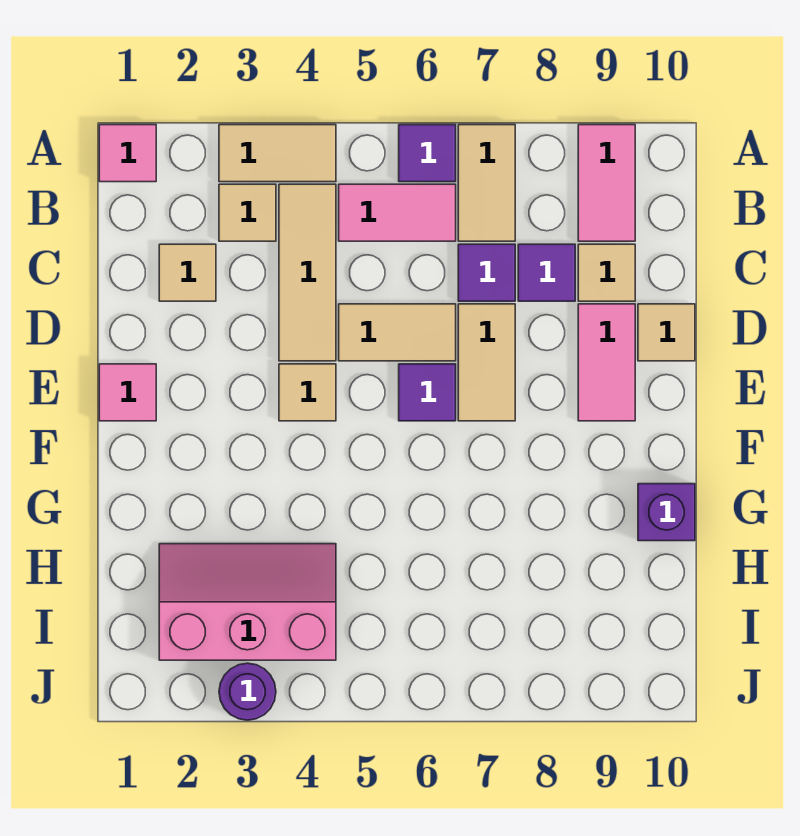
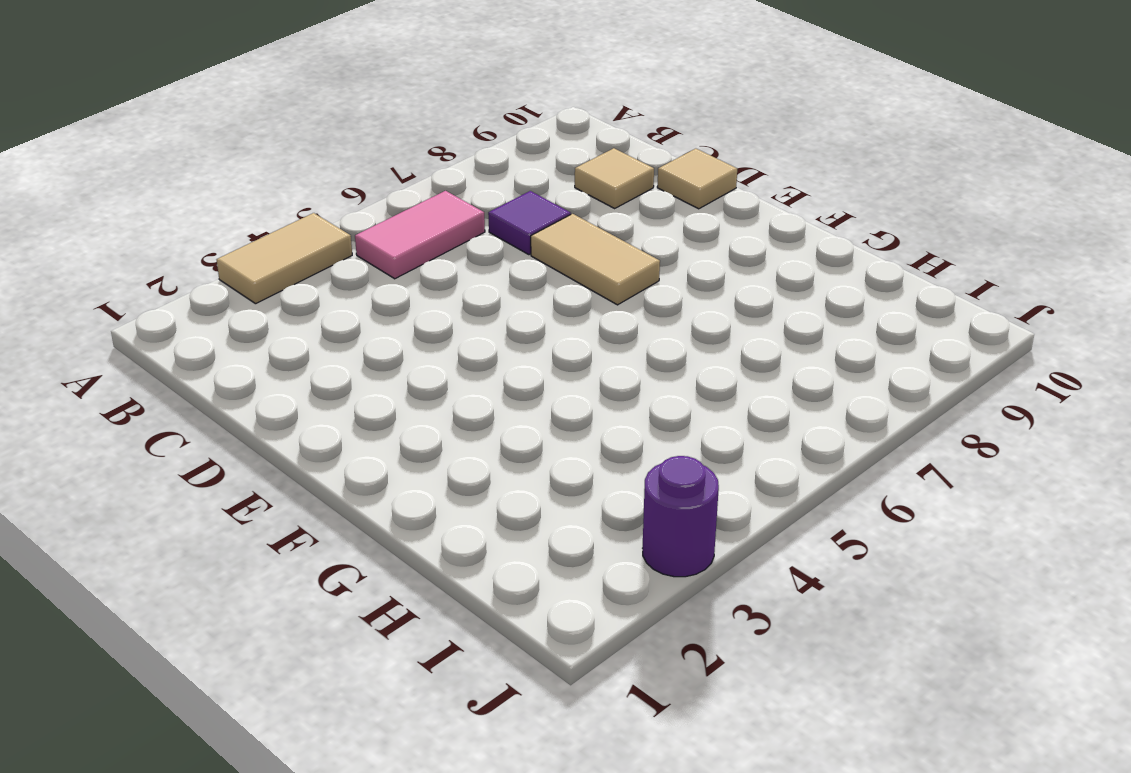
none -> pink 1x1 tile [99,125,156,182]
none -> purple 1x1 tile [399,125,456,182]
none -> tan 1x2 tile [458,125,515,241]

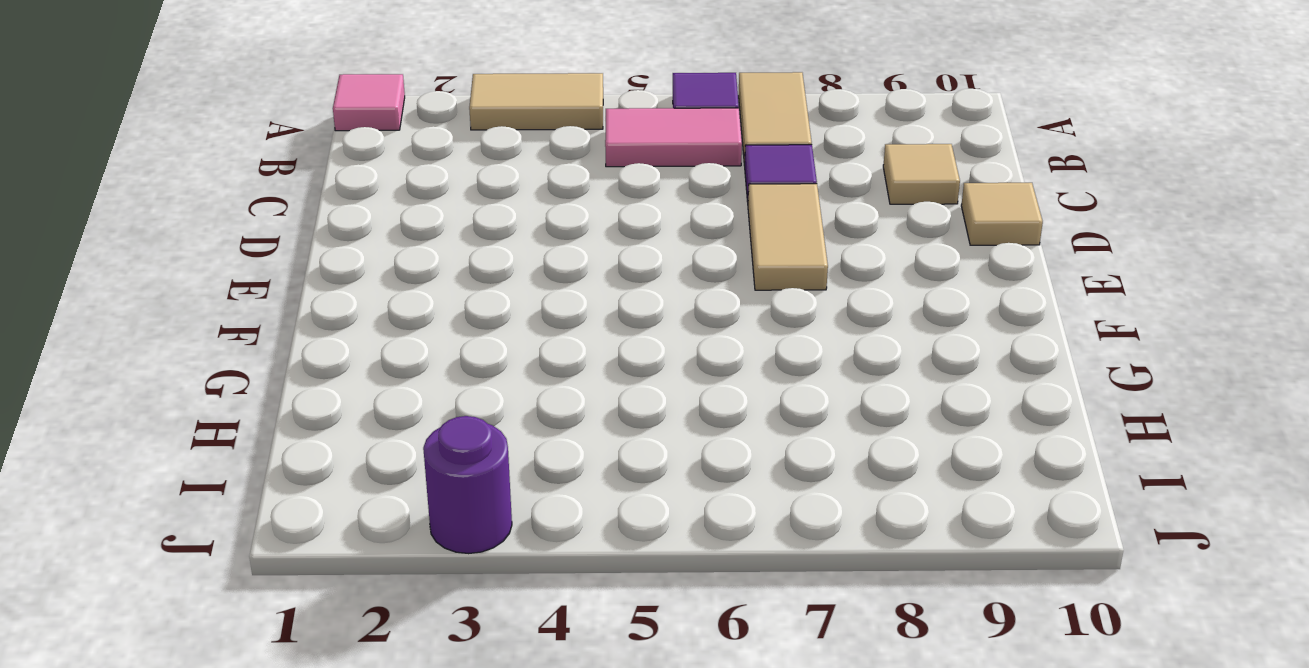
none -> pink 1x2 tile [578,125,635,241]
none -> tan 1x1 tile [219,184,276,241]
none -> tan 1x3 tile [279,184,336,361]

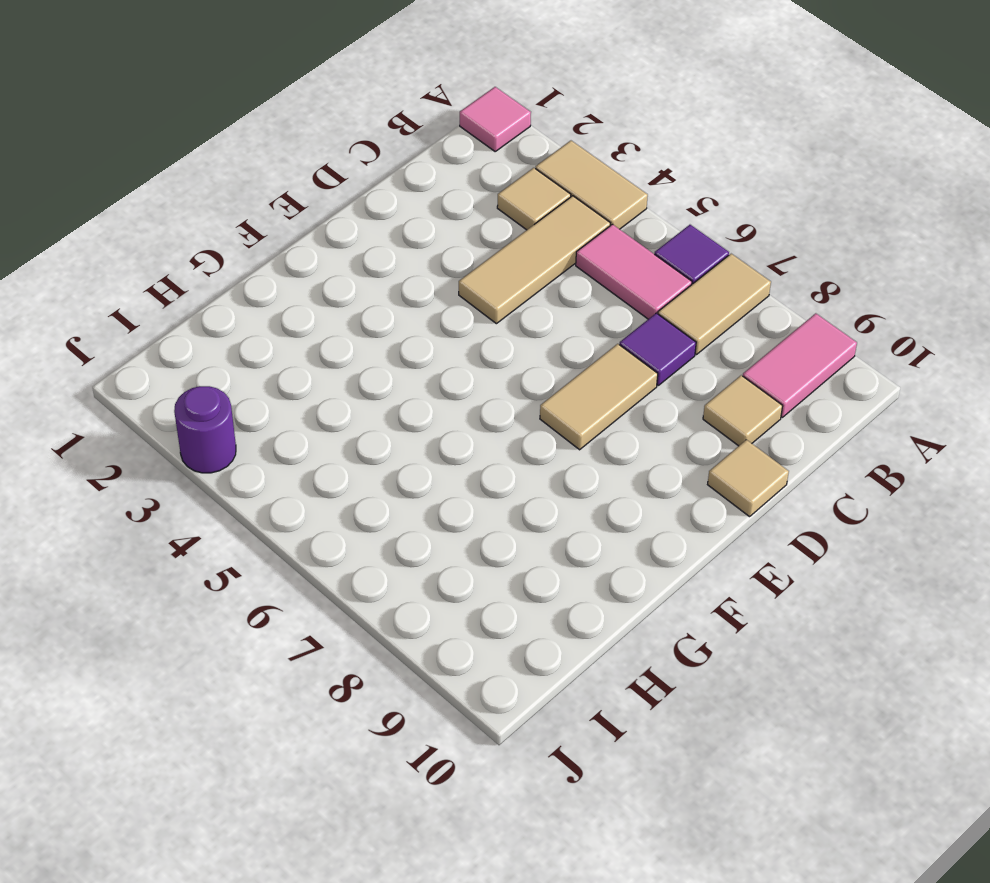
none -> tan 1x1 tile [159,244,216,301]
none -> purple 1x1 tile [518,244,575,301]
none -> tan 1x2 tile [339,304,456,361]

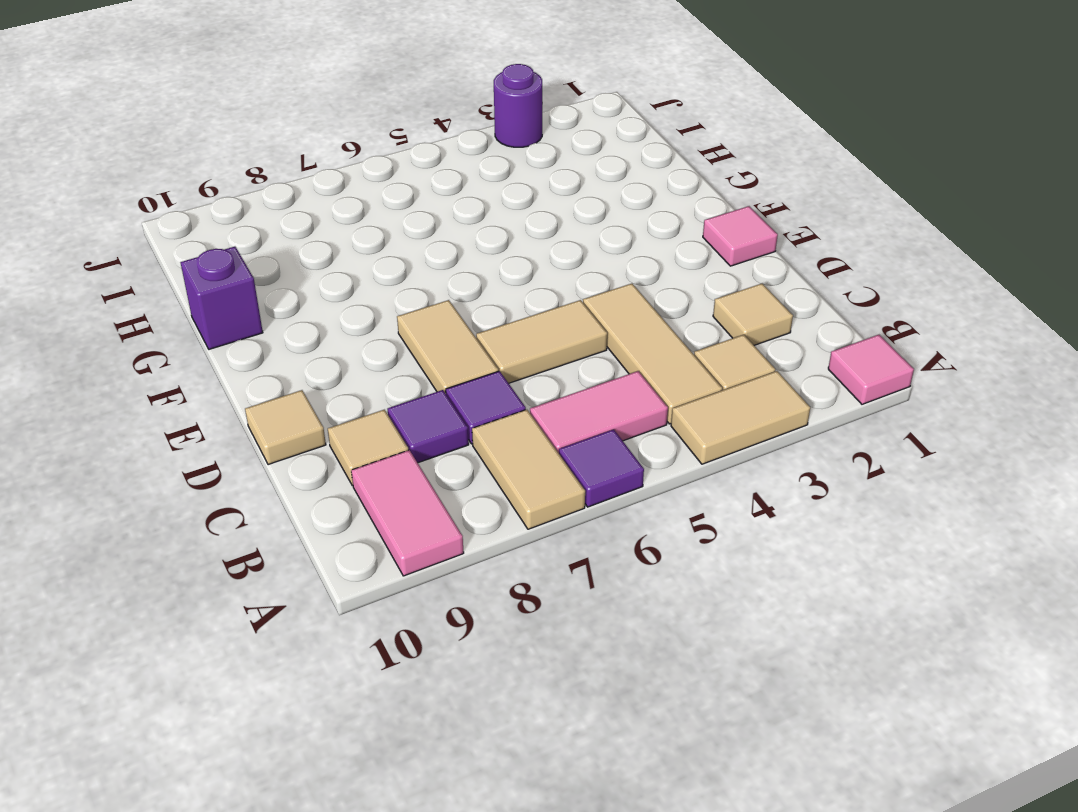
none -> pink 1x2 tile [578,304,635,421]
none -> tan 1x1 tile [279,364,336,421]
none -> purple 1x1 tile [399,364,456,421]

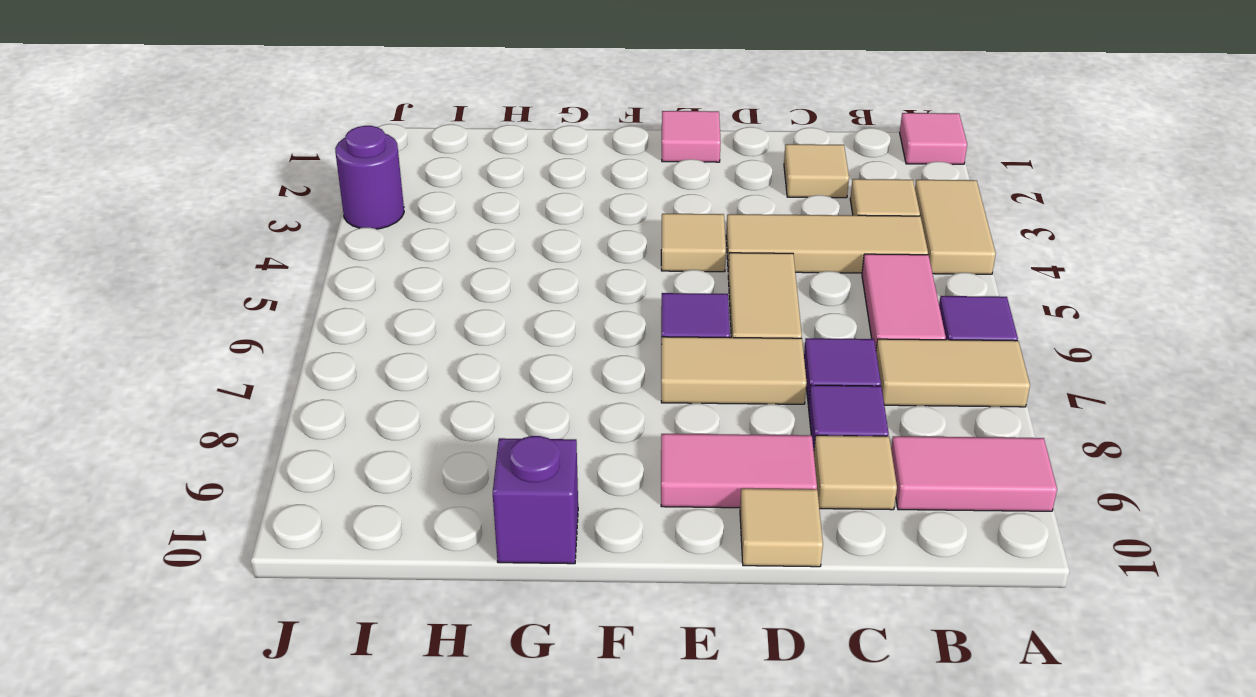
none -> pink 2x3 slope [159,544,336,660]

